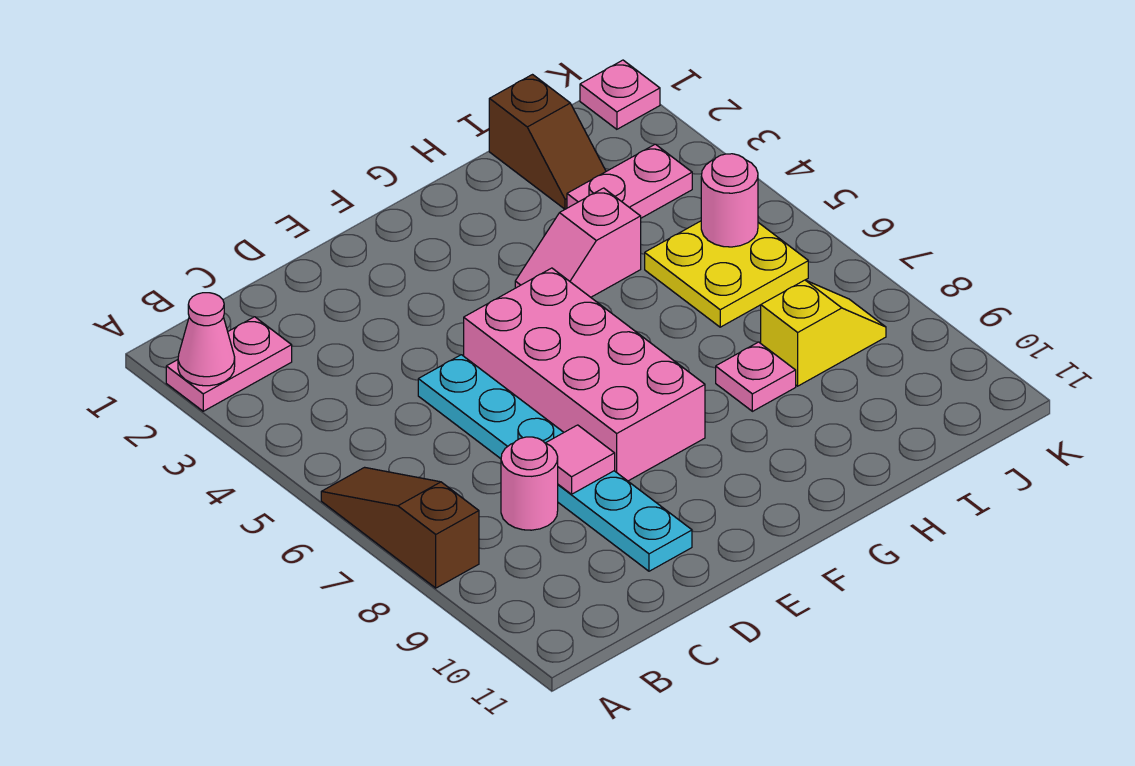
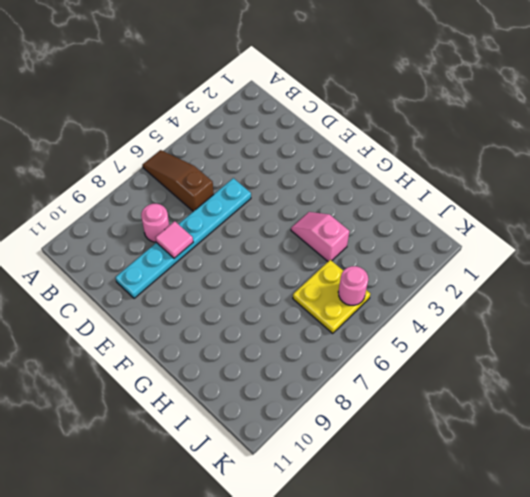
brown 1x3 slope [143,150,214,211] -> brown 1x3 slope turned to [321,467,479,588]
none -> pink 1x2 plate [166,317,292,411]
none -> pink 2x4 brick [464,268,705,481]
none -> pink 1x1 plate [716,342,796,411]

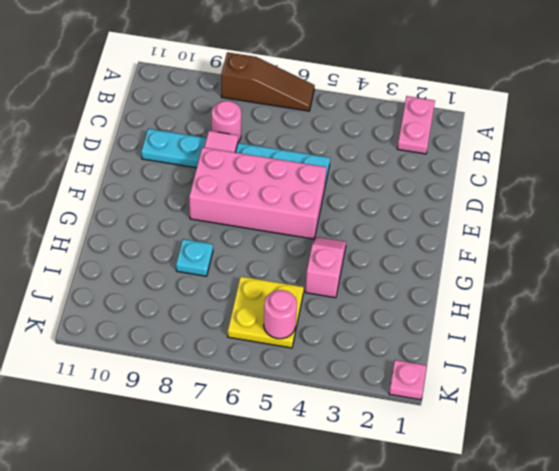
cyan 1x1 plate [176,239,213,276] -> pink 1x1 plate [716,342,796,411]
none -> brown 1x2 slope [489,75,606,209]
none -> pink 1x2 plate [567,144,692,218]
none -> yellow 1x2 slope [761,280,886,386]

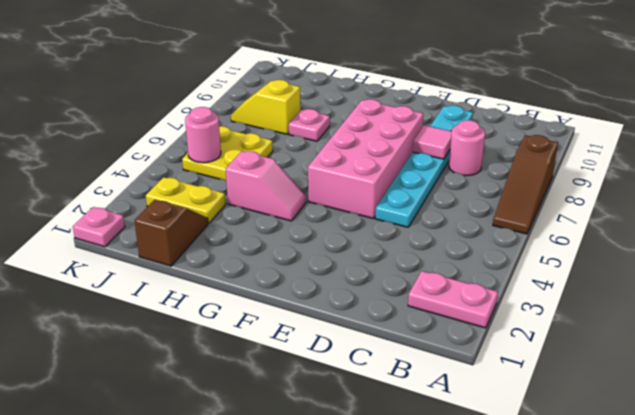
yellow 1x2 plate [146,177,226,223] -> pink 1x2 plate [567,144,692,218]
none -> pink 1x1 cone [178,293,235,386]

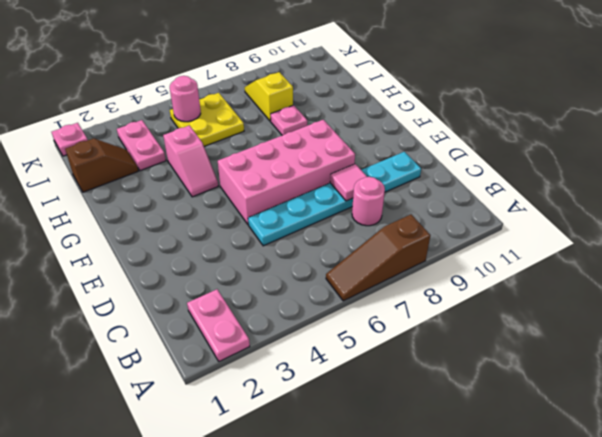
none -> pink 1x1 cone [178,293,235,386]

